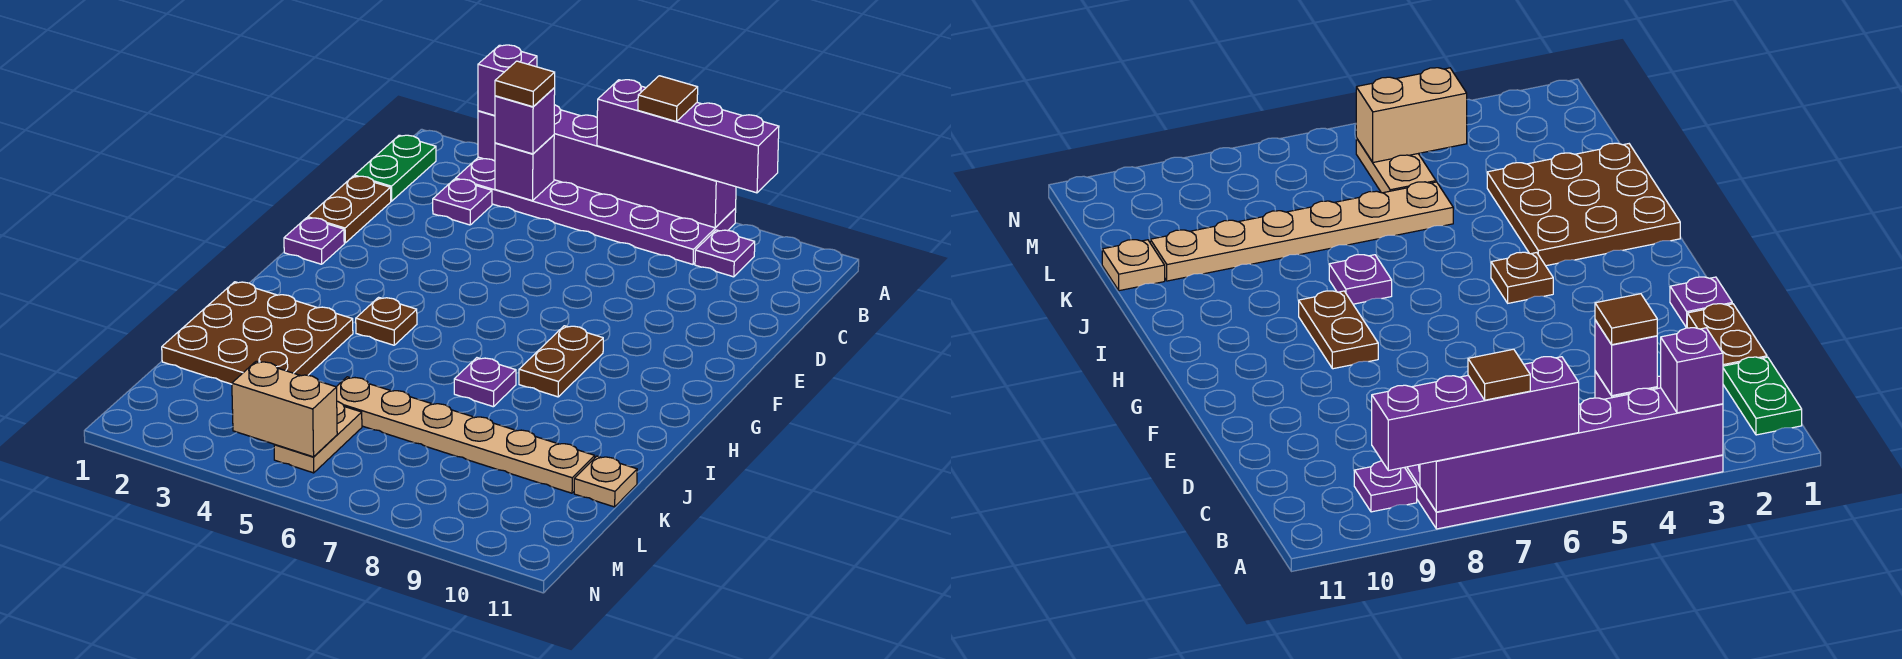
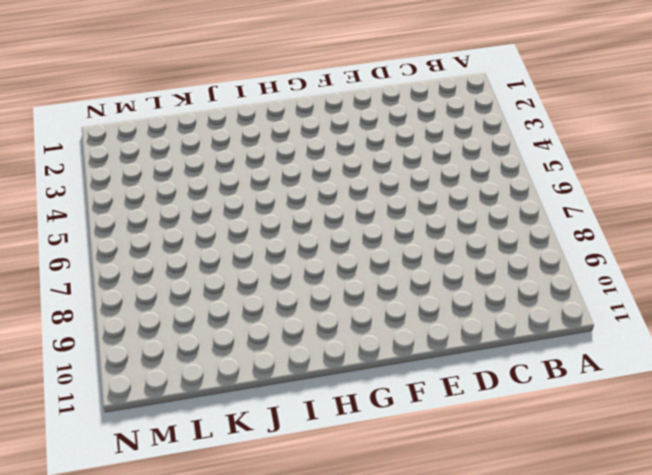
none -> purple 2x6 plate [456,157,736,264]
none -> green 1x2 plate [354,135,436,201]
none -> purple 1x1 plate [695,230,755,277]

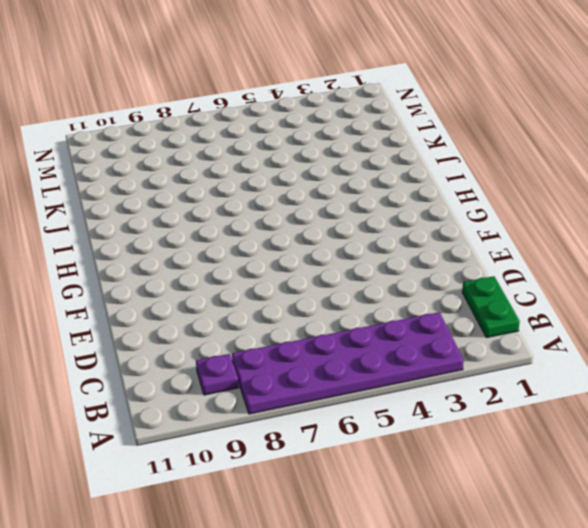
none -> purple 1x1 plate [433,179,492,225]
none -> brown 1x2 plate [308,176,391,243]
none -> purple 1x1 plate [284,218,344,264]

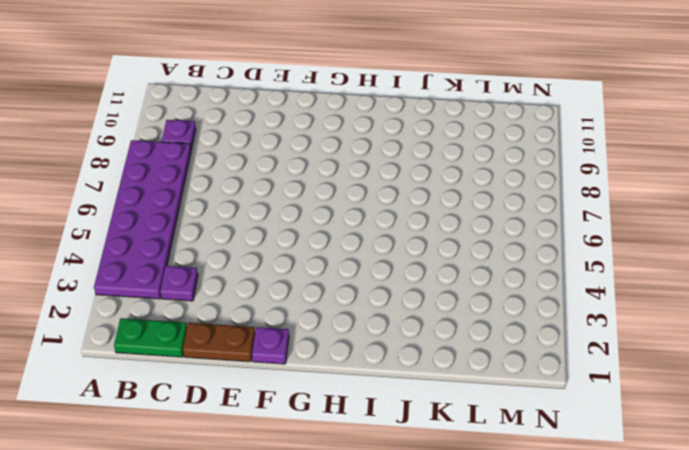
none -> brown 1x2 plate [519,326,603,397]
none -> brown 1x1 plate [356,297,417,345]
none -> brown 3x3 plate [162,282,353,384]

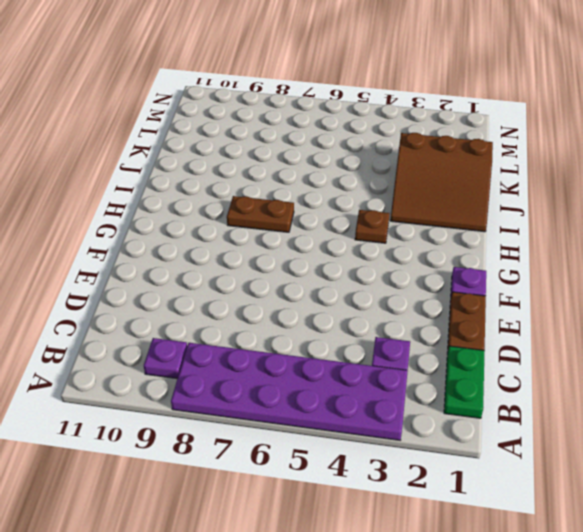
brown 1x2 plate [227,196,294,232] -> brown 1x2 plate turned to [519,326,603,397]
brown 3x3 slope [390,133,493,232] -> brown 3x3 plate [162,282,353,384]
none -> purple 1x1 plate [454,358,516,407]
none -> tan 1x6 plate [337,377,595,493]
none -> tan 1x1 plate [574,456,637,507]

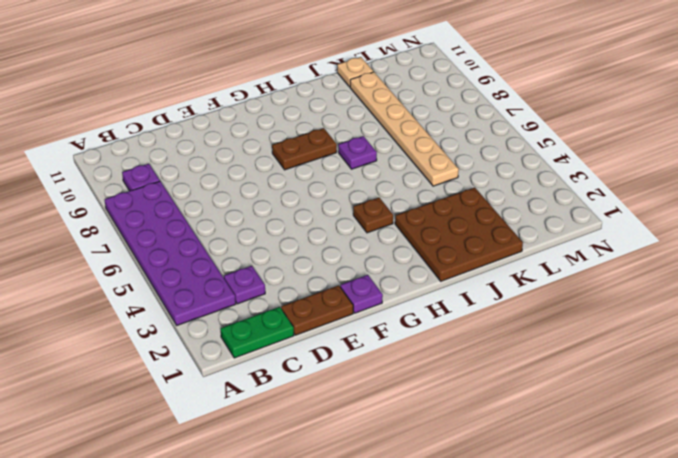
none -> tan 1x2 plate [274,401,362,473]
none -> purple 1x6 brick [478,105,736,228]
none -> purple 1x1 brick [495,135,554,201]

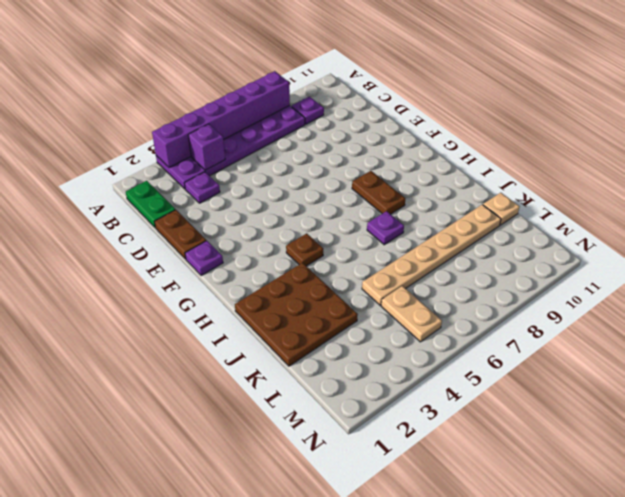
none -> tan 1x2 brick [232,361,337,457]
none -> purple 1x1 brick [478,45,537,115]
none -> purple 1x4 brick [597,80,779,193]

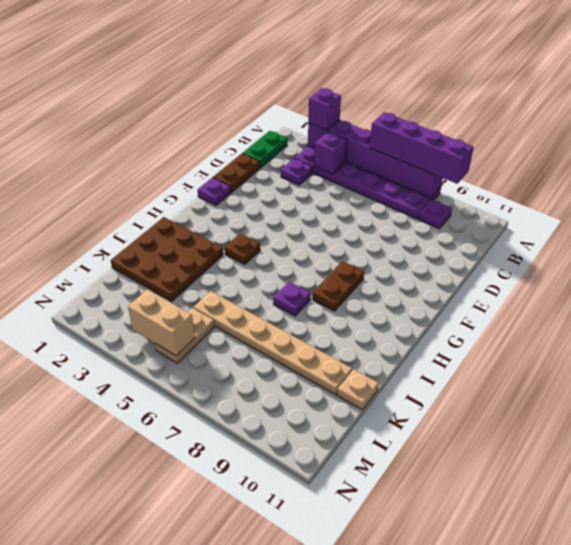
none -> purple 1x1 brick [495,88,555,154]
none -> brown 1x1 tile [638,76,698,122]
none -> brown 1x1 tile [495,61,555,107]

